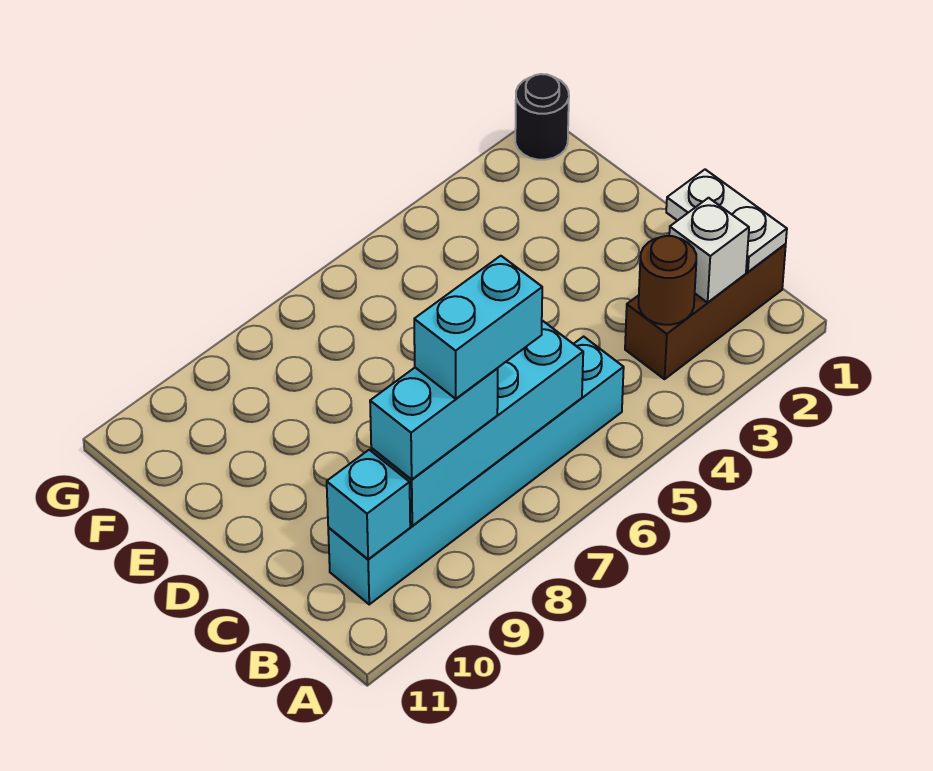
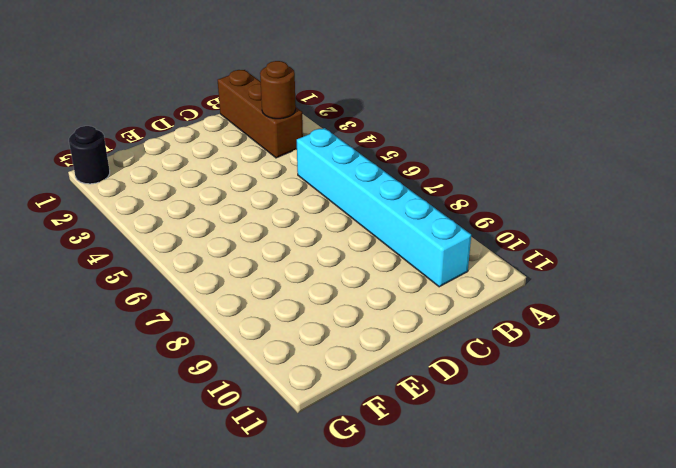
none -> white 1x2 plate [666,169,787,272]
none -> white 1x1 brick [669,198,749,302]

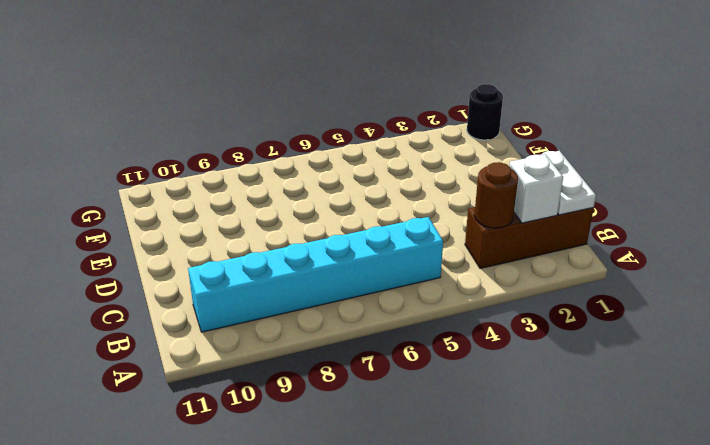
none -> cyan 1x4 brick [371,321,583,526]
none -> cyan 1x1 brick [327,450,410,559]

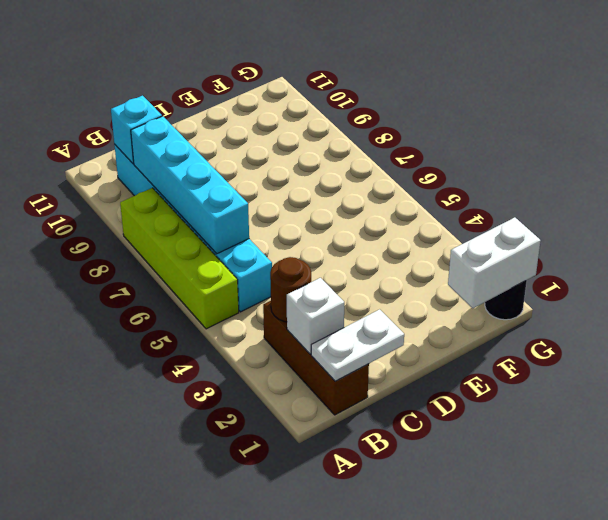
lime 1x4 brick [120,188,239,329] -> none
white 1x2 brick [448,217,541,308] -> none
none -> cyan 1x2 brick [370,368,498,479]
none -> cyan 1x2 brick [414,256,542,399]

